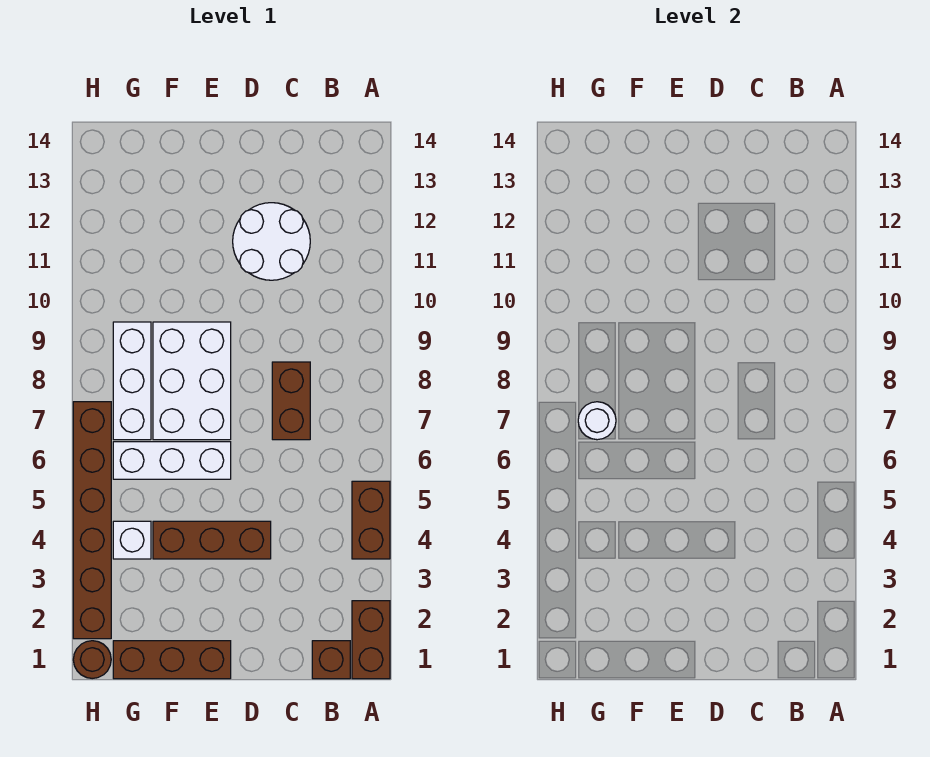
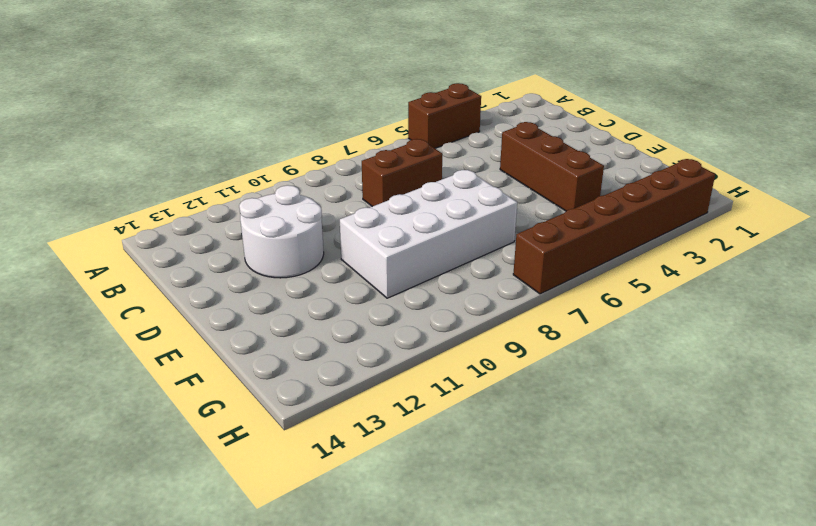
white 2x4 brick [340,170,517,298] -> white 2x3 brick [153,322,231,440]
none -> brown 1x2 brick [352,601,390,679]
none -> brown 1x1 brick [312,641,350,679]
none -> brown 1x3 brick [113,641,231,679]

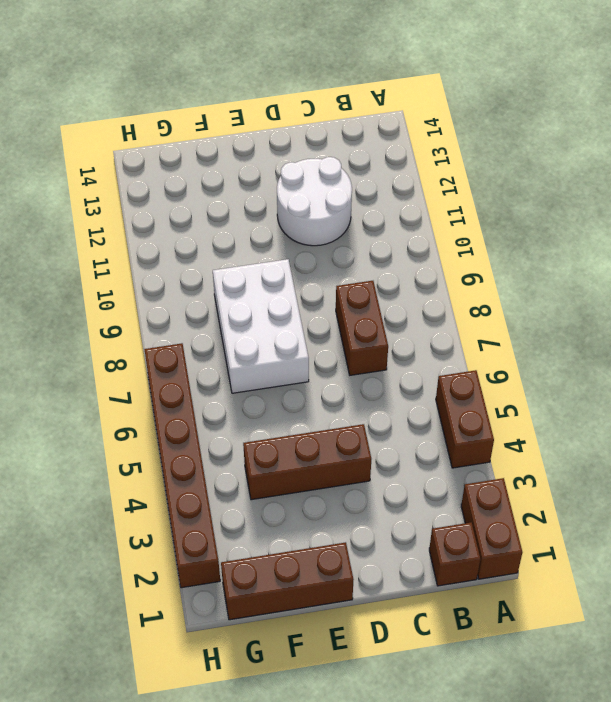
none -> white 1x3 brick [113,442,231,479]
none -> white 1x1 brick [113,521,151,559]
none -> white 1x3 brick [113,322,151,440]

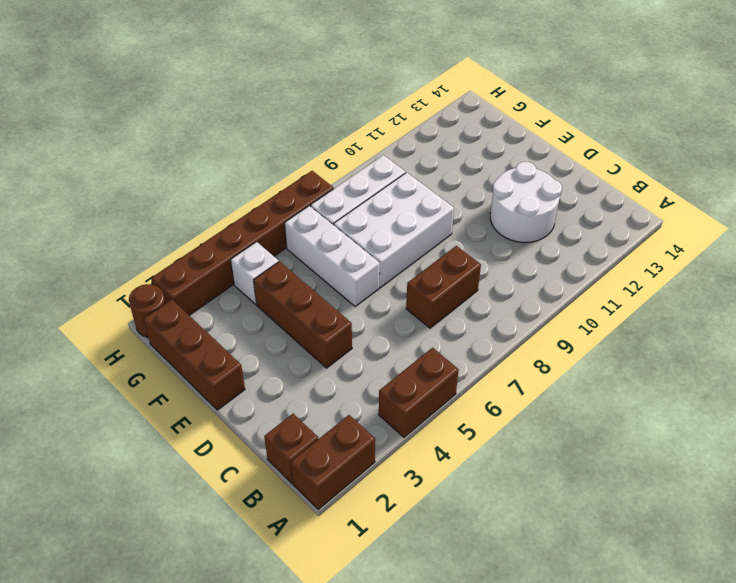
none -> white 1x1 round brick [578,402,616,440]

